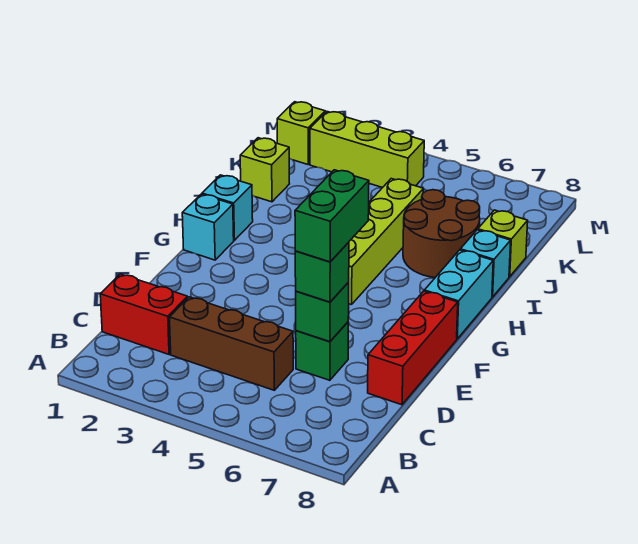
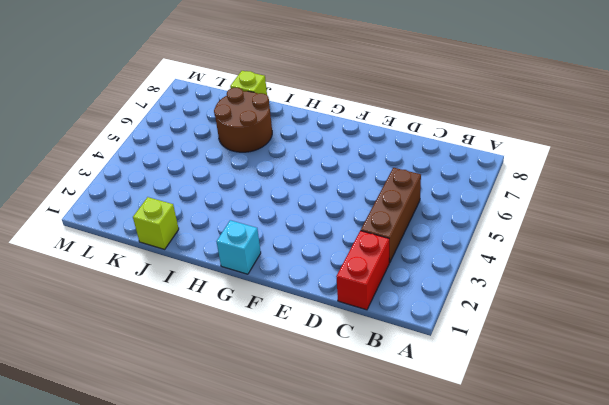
none -> green 1x1 brick [296,322,348,380]
none -> red 1x3 brick [368,291,458,405]
none -> lime 1x4 brick [349,179,424,305]

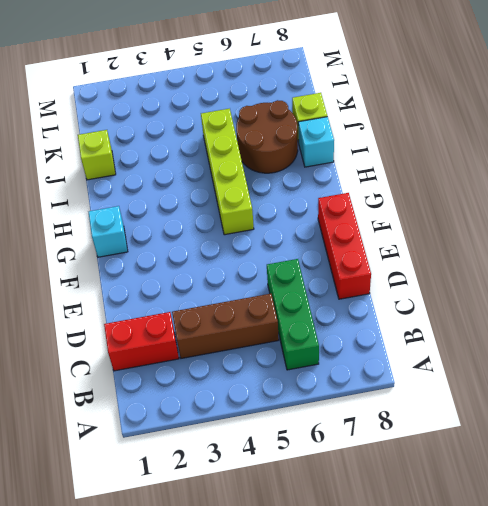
green 1x3 brick [267,259,319,370] -> green 1x1 brick [296,322,348,380]
none -> cyan 1x2 brick [424,250,493,339]
none -> cyan 1x1 brick [202,175,253,240]
none -> lime 1x1 brick [277,102,325,164]

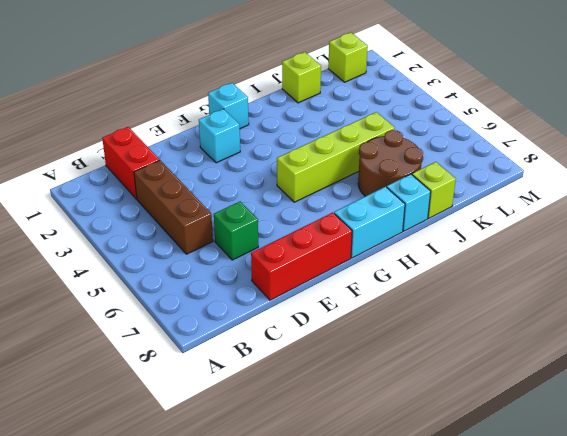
cyan 1x1 brick [199,109,240,163] -> cyan 1x1 brick moved to [202,175,253,240]
none -> lime 1x3 brick [310,112,424,188]
none -> green 1x1 brick [296,282,349,342]
none -> green 1x1 brick [295,242,349,302]

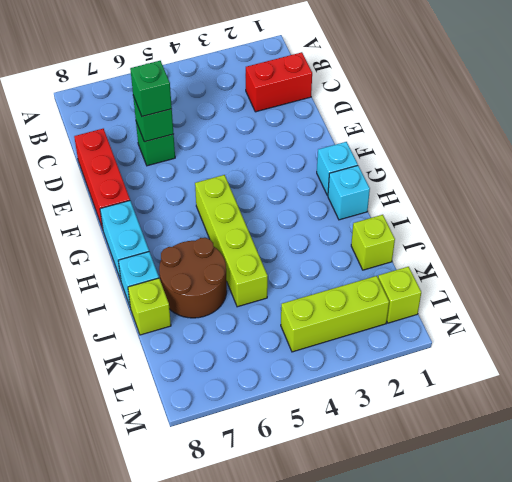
none -> brown 1x3 brick [169,297,293,390]
none -> green 1x2 brick [295,170,369,262]

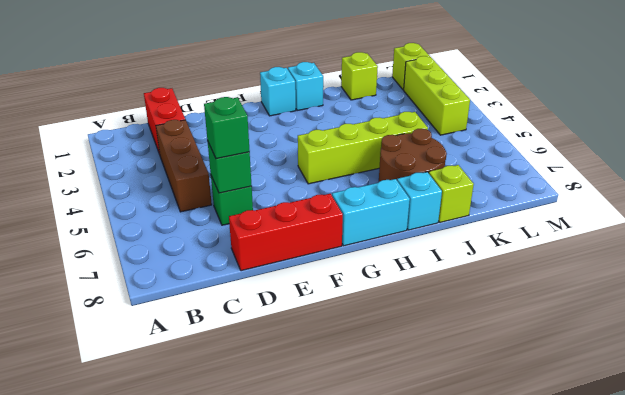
none -> green 1x2 brick [295,170,369,262]

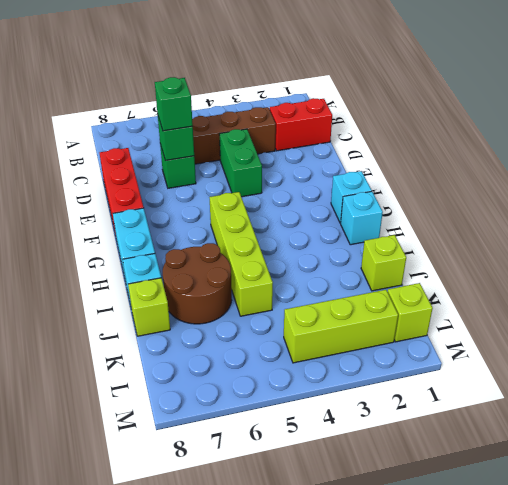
green 1x2 brick [219,129,262,197] -> green 1x2 brick moved to [295,170,369,262]

